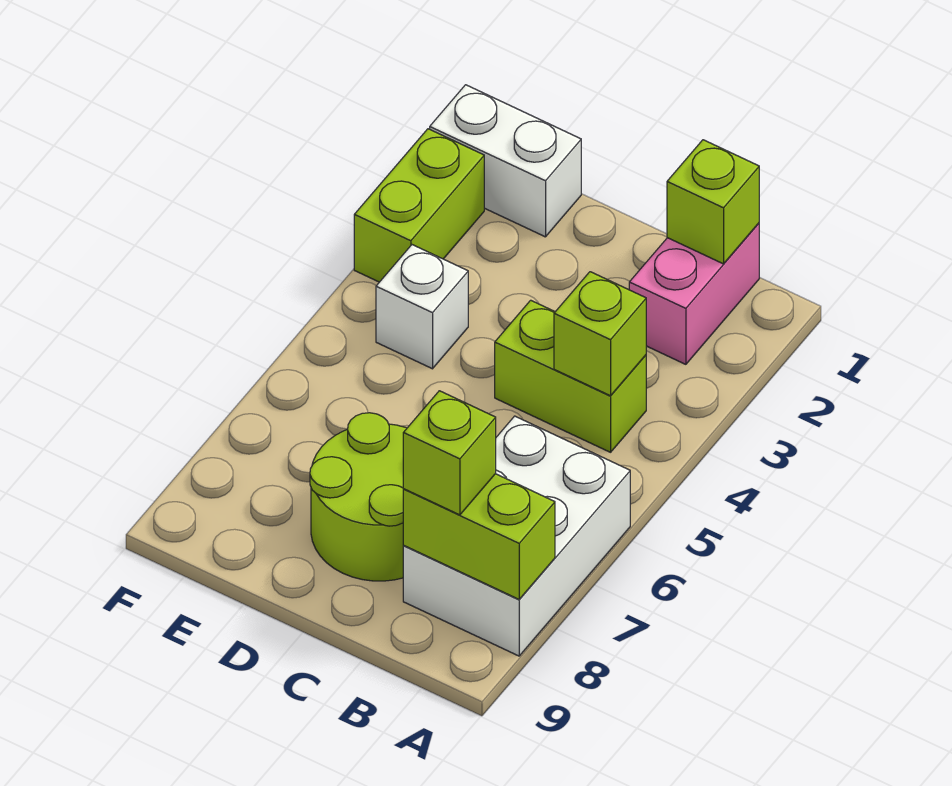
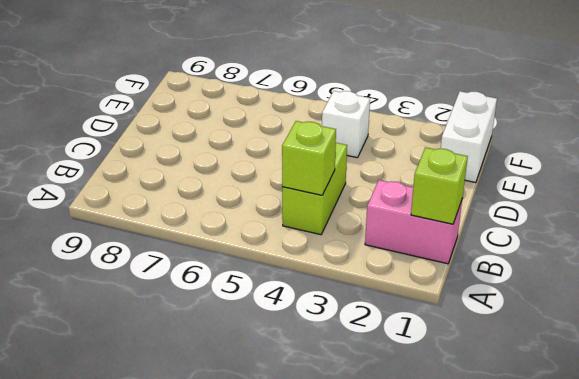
none -> white 2x3 brick [403,416,630,656]
none -> lime 2x2 round brick [310,413,407,581]

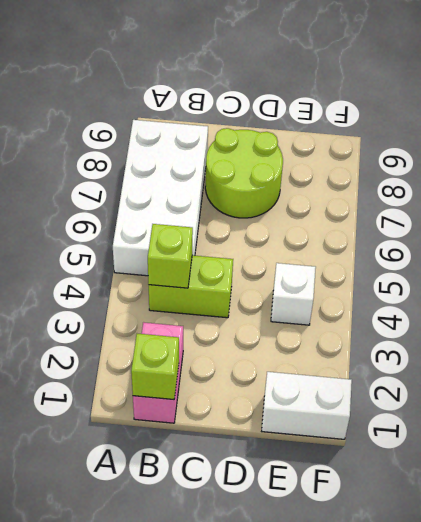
white 2x4 brick [113,120,208,276] -> white 2x3 brick [403,416,630,656]
none -> lime 1x2 brick [354,129,484,282]
none -> lime 1x2 brick [403,474,555,599]

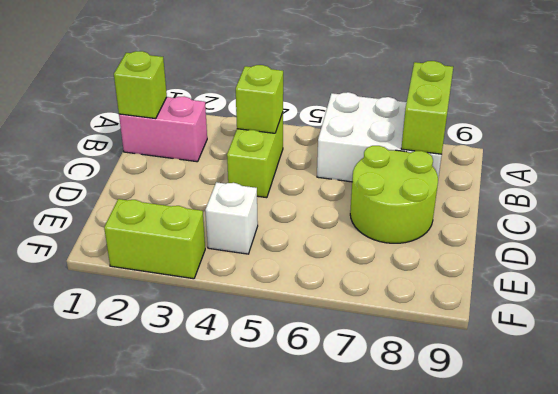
none -> white 1x2 brick [430,85,581,237]
none -> lime 1x1 brick [403,391,496,515]

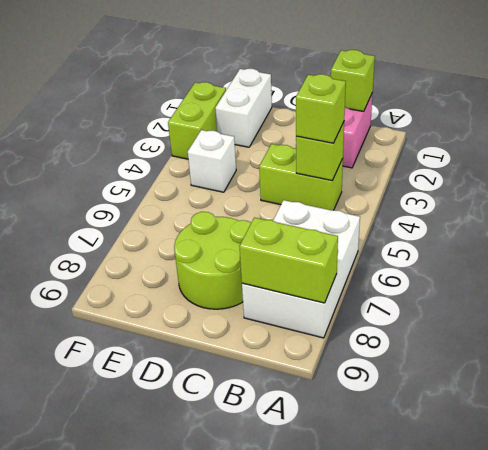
lime 1x1 brick [296,74,346,143] -> lime 1x1 brick moved to [403,391,496,515]
white 1x2 brick [215,69,272,147] -> white 1x2 brick turned to [430,85,581,237]

